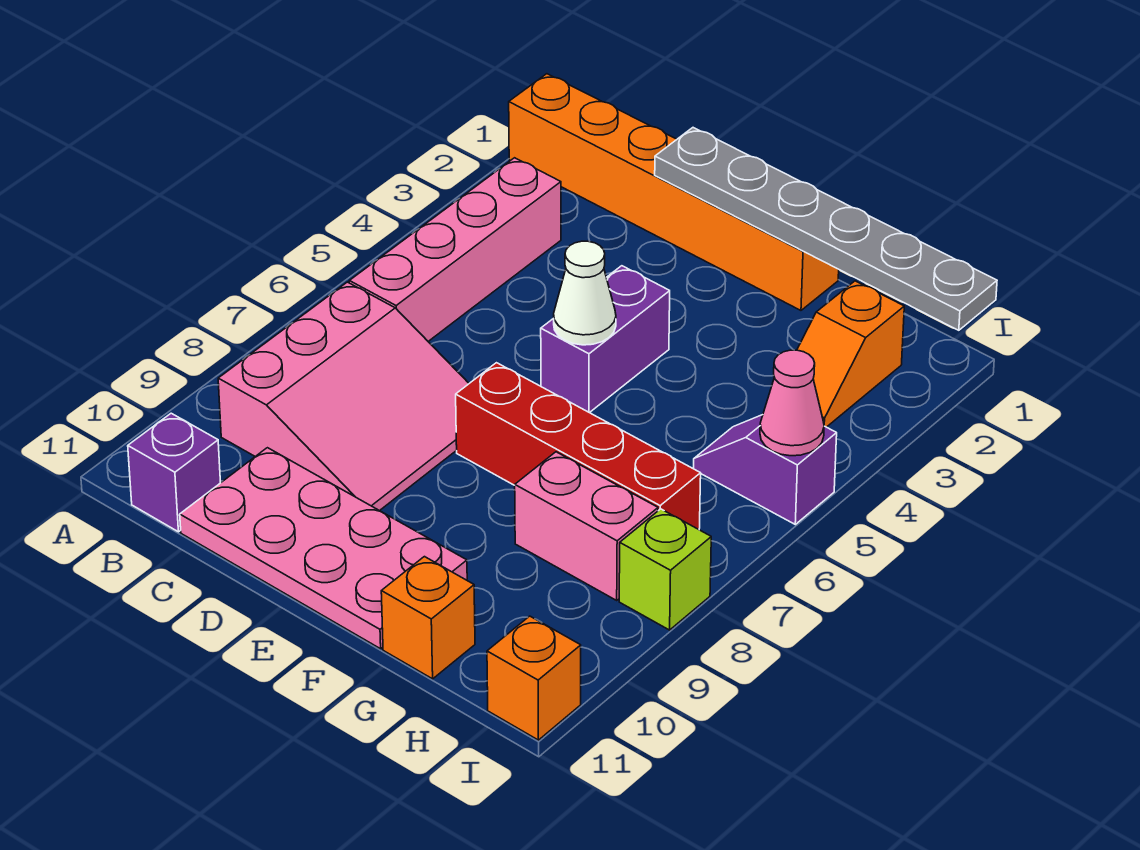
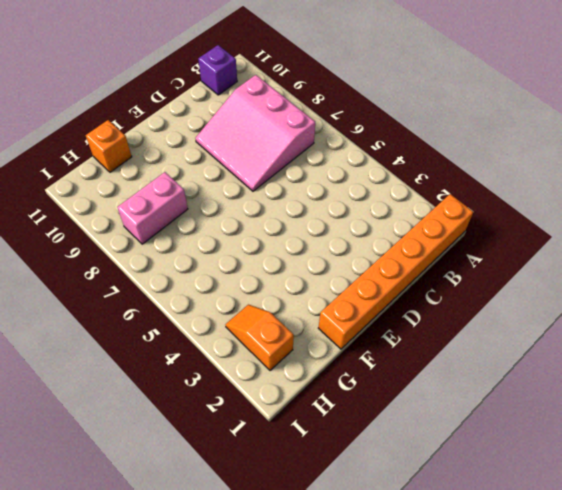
none -> pink 1x4 brick [349,158,561,341]
none -> pink 2x4 plate [180,448,467,649]
none -> purple 1x2 brick [541,266,670,413]

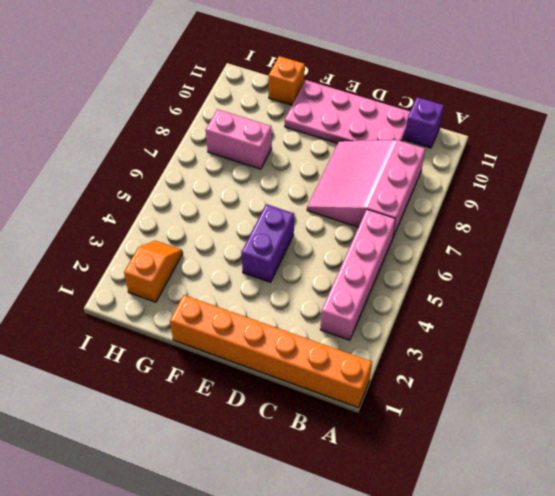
none -> red 1x4 brick [456,363,701,529]
none -> purple 1x2 slope [693,415,837,524]
none -> lime 1x1 brick [619,509,711,630]

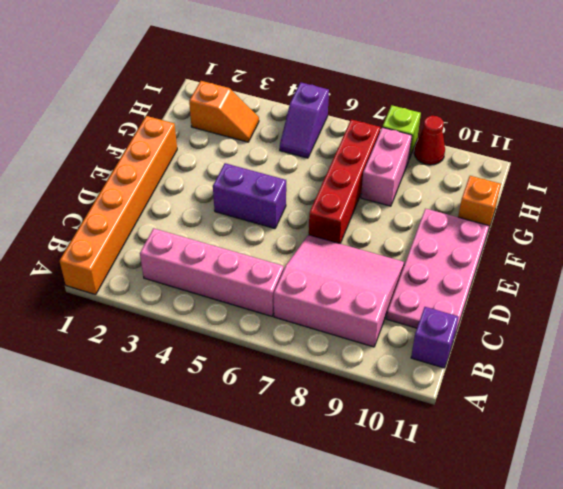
red 1x1 cone [414,116,445,165] -> none
none -> orange 1x1 brick [487,616,581,740]
none -> grey 1x6 plate [655,128,997,330]
none -> white 1x1 cone [554,241,616,345]

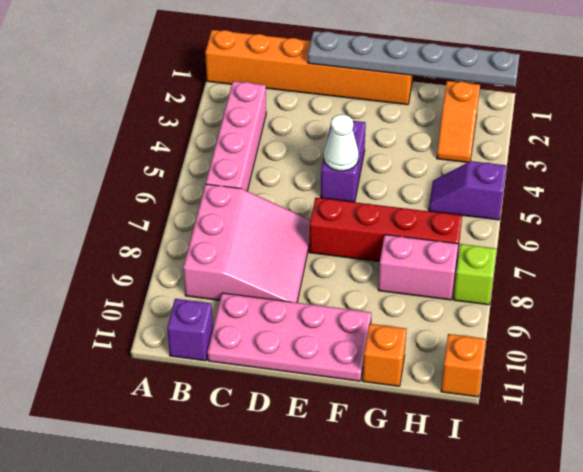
none -> pink 1x1 cone [760,350,824,456]

